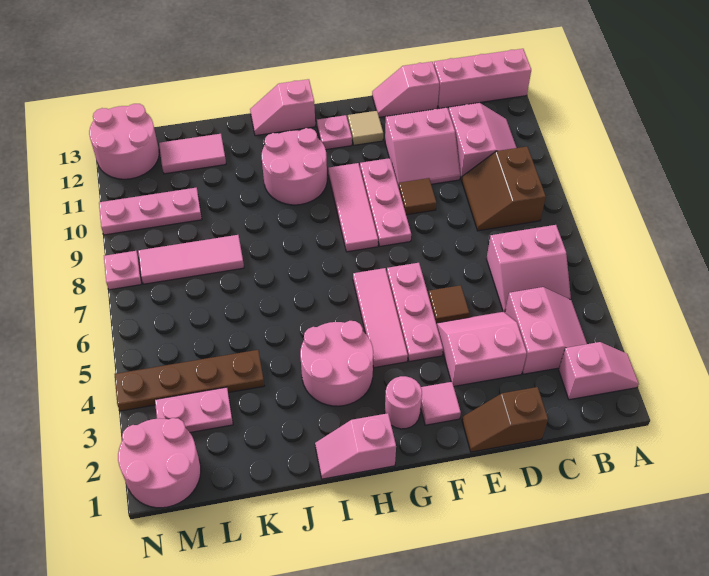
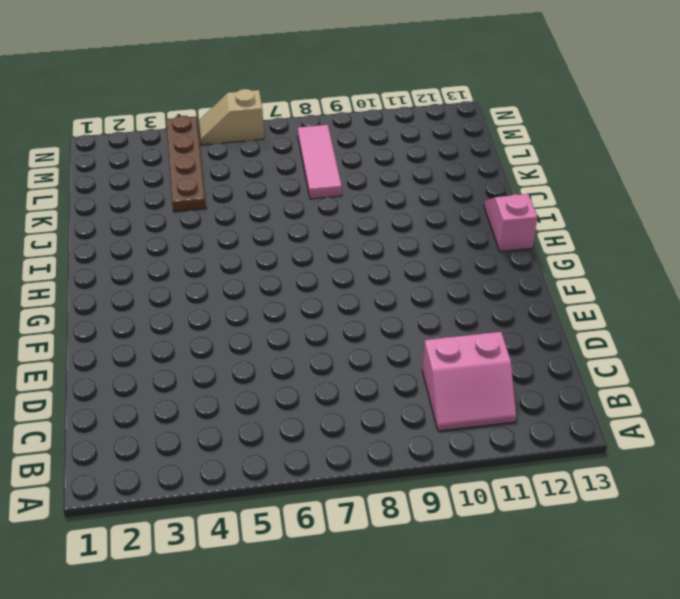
tan 1x2 slope [199,89,264,145] -> none
none -> pink 1x2 slope [559,342,639,400]
none -> pink 1x3 brick [434,49,531,109]
none -> pink 2x2 slope [505,287,587,374]
none -> pink 2x2 slope [487,225,571,312]

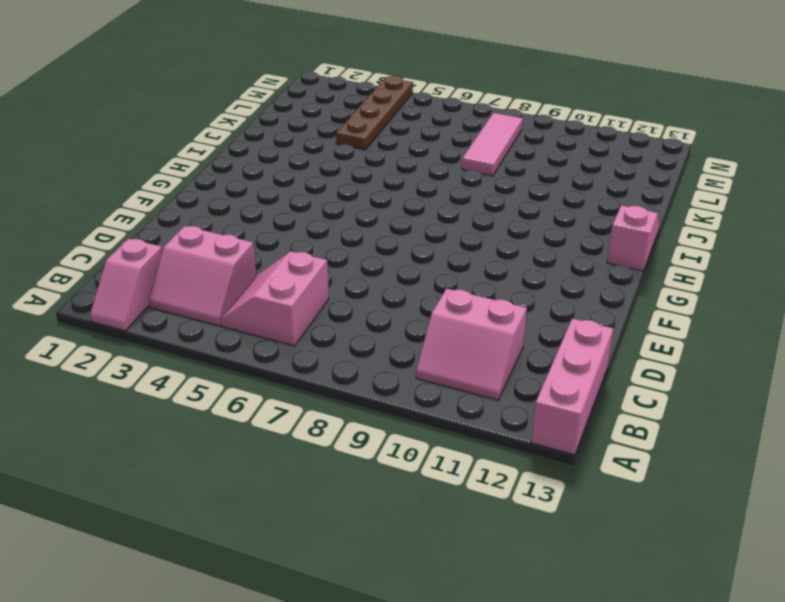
none -> brown 2x2 slope [462,147,546,231]
none -> brown 1x2 slope [462,387,548,452]
none -> pink 2x2 slope [436,312,527,386]
none -> pink 2x2 slope [385,107,460,187]

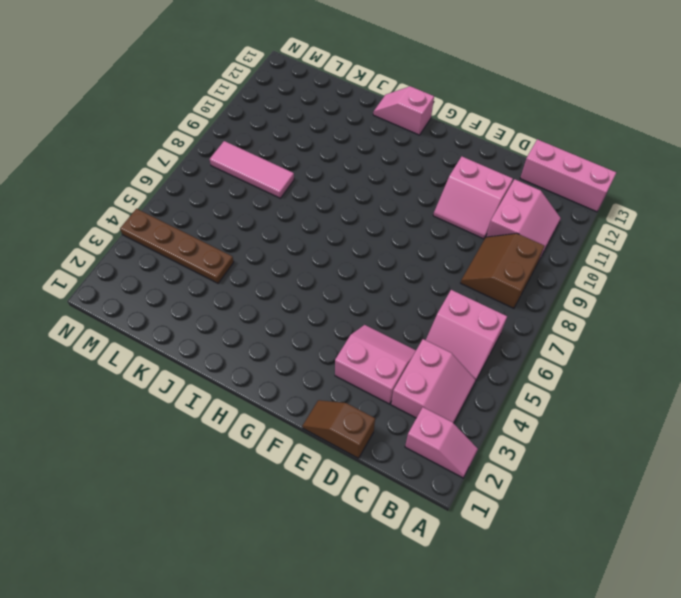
none -> pink 1x2 slope [372,62,439,117]
none -> brown 1x1 tile [428,285,469,323]
none -> brown 1x1 tile [399,178,436,215]
none -> pink 1x1 tile [421,382,461,425]

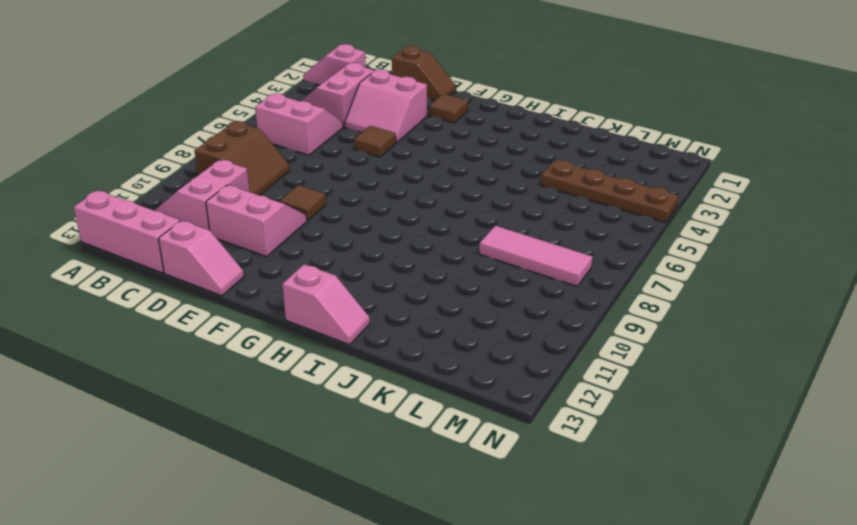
brown 1x1 tile [429,94,468,123] -> pink 1x1 tile [421,382,461,425]
none -> pink 1x3 plate [387,263,443,362]
none -> pink 1x3 plate [360,158,411,246]
none -> tan 1x1 tile [348,111,383,145]
none -> pink 1x1 round brick [385,376,422,429]

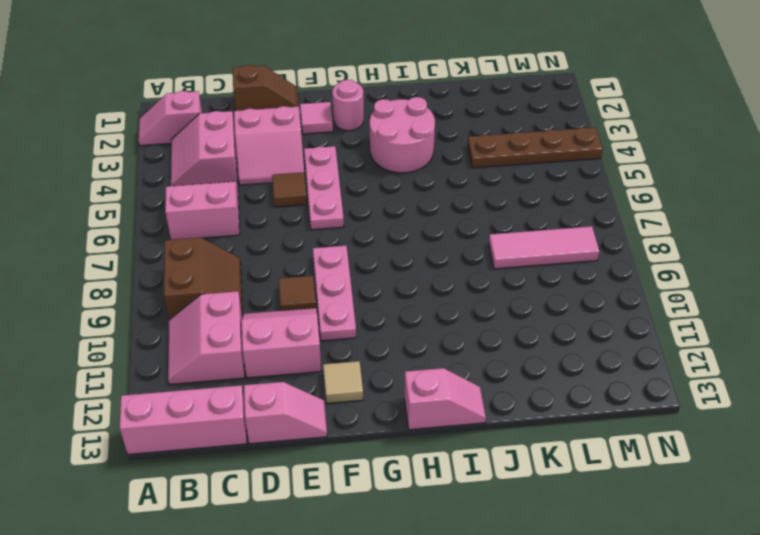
none -> pink 1x3 tile [353,268,408,368]
none -> pink 1x3 tile [328,163,378,252]
none -> pink 1x1 plate [317,115,352,150]
none -> pink 1x2 slope [315,413,396,479]

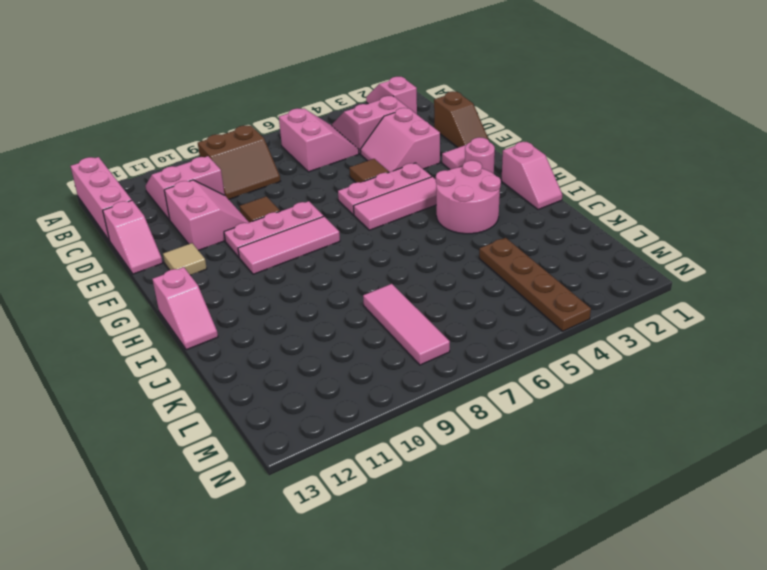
none -> pink 1x1 plate [317,115,352,150]
none -> pink 2x2 round brick [261,128,327,205]
none -> pink 1x2 tile [159,134,226,174]
none -> pink 1x2 plate [155,387,233,432]

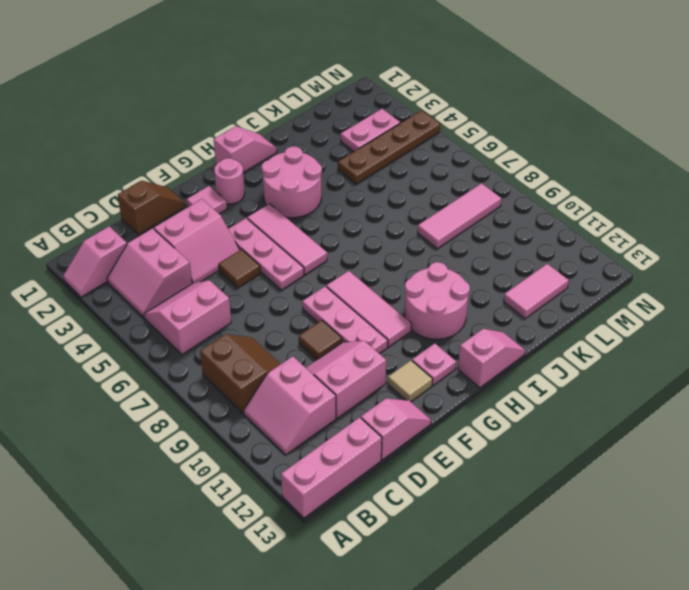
none -> pink 1x3 plate [99,188,202,235]
none -> pink 2x2 round brick [118,418,201,508]
none -> pink 2x2 round brick [89,104,159,179]
none -> pink 1x1 plate [104,251,141,290]

